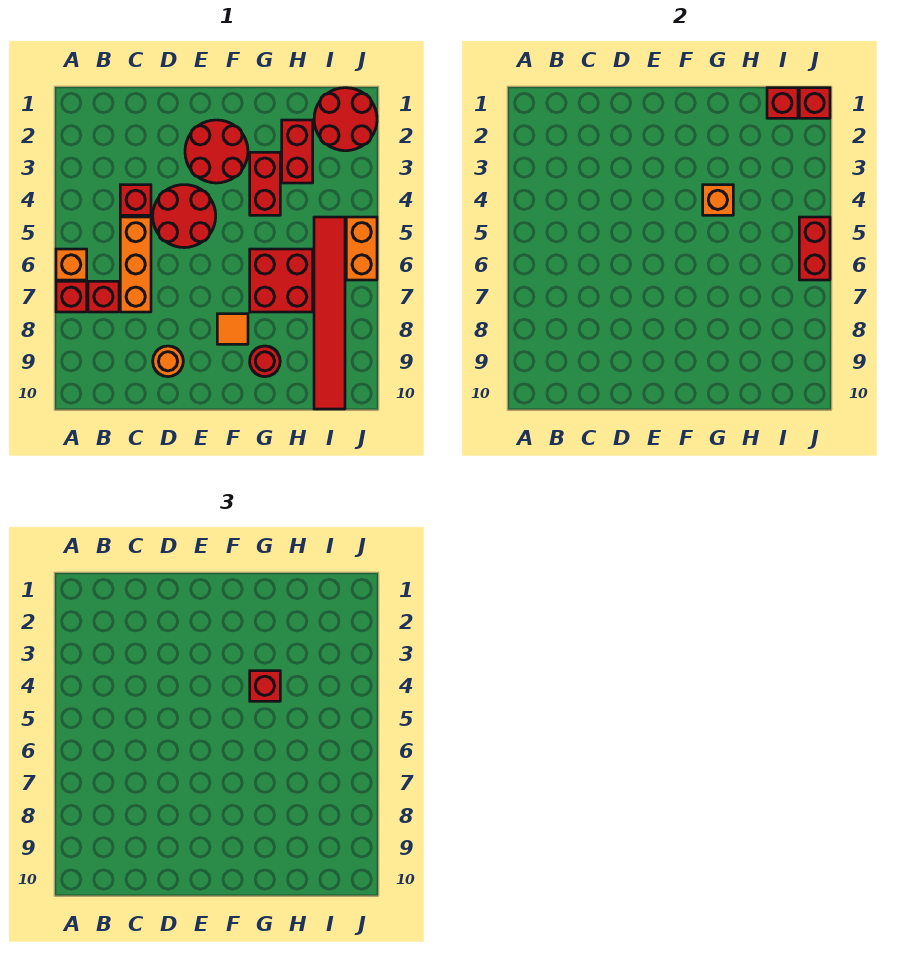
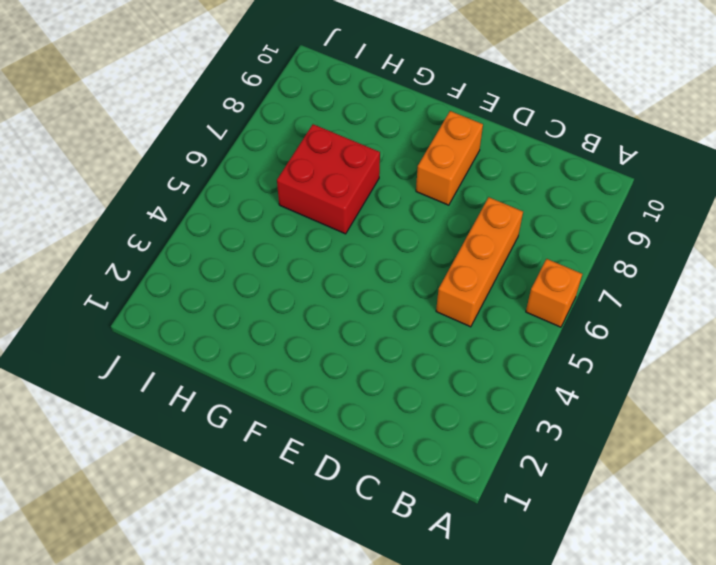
orange 1x2 brick [416,111,483,205] -> orange 1x2 brick moved to [346,217,377,280]
none -> red 1x1 brick [56,281,87,312]
none -> red 1x1 brick [88,281,119,312]
none -> red 1x1 brick [120,185,151,215]

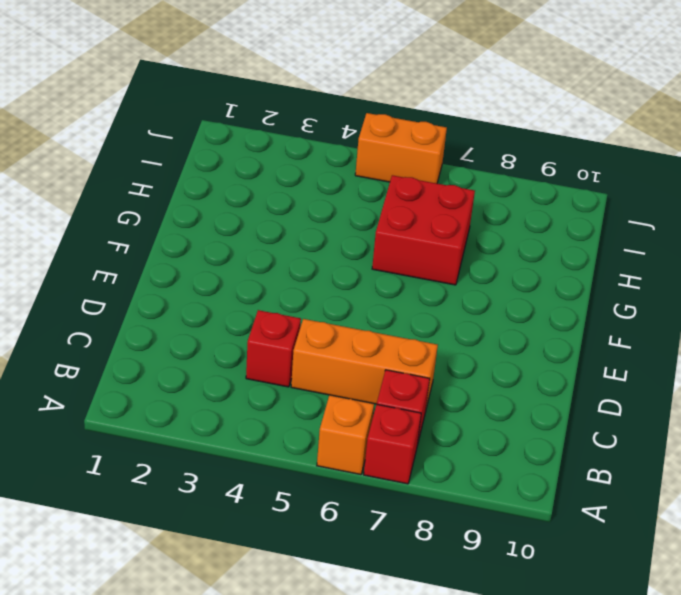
none -> red 2x2 round brick [153,185,216,248]
none -> orange 1x1 round brick [153,346,183,377]
none -> red 2x2 round brick [185,120,248,183]

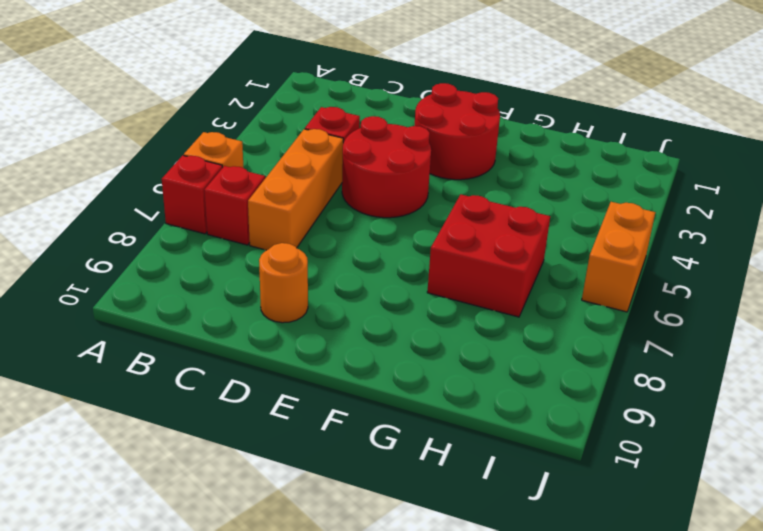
none -> orange 1x1 tile [217,314,248,344]
none -> red 1x2 brick [250,152,280,215]
none -> red 1x1 round brick [250,346,280,377]

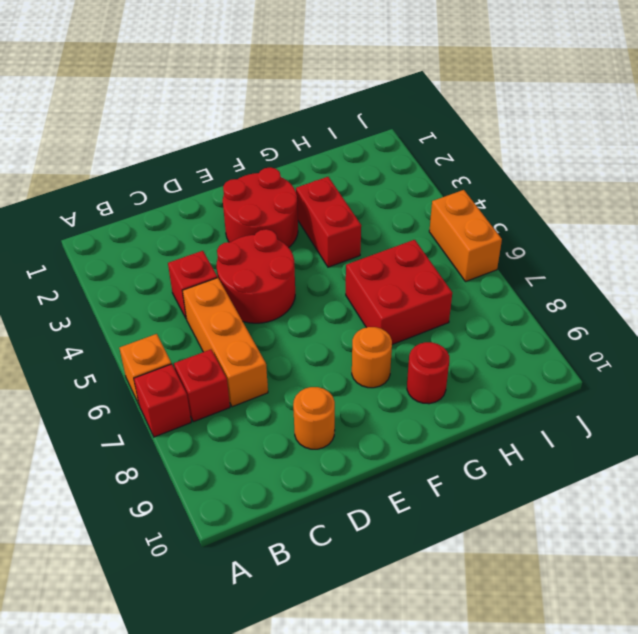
orange 1x1 round brick [352,327,392,388] -> orange 1x1 tile [217,314,248,344]
none -> red 1x2 brick [282,120,313,183]
none -> red 2x2 round brick [314,88,377,151]
none -> red 1x6 tile [314,217,345,409]

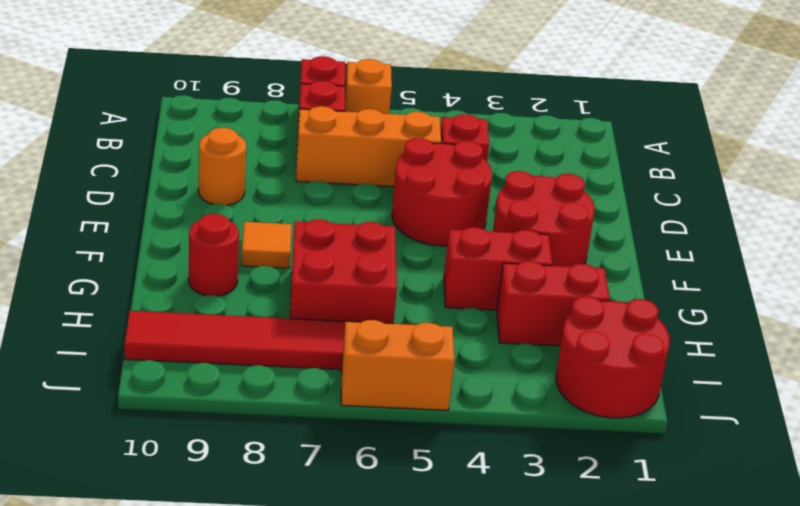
none -> orange 1x1 brick [703,185,733,215]
none -> red 1x1 brick [767,88,798,118]
none -> red 1x1 brick [799,88,830,118]

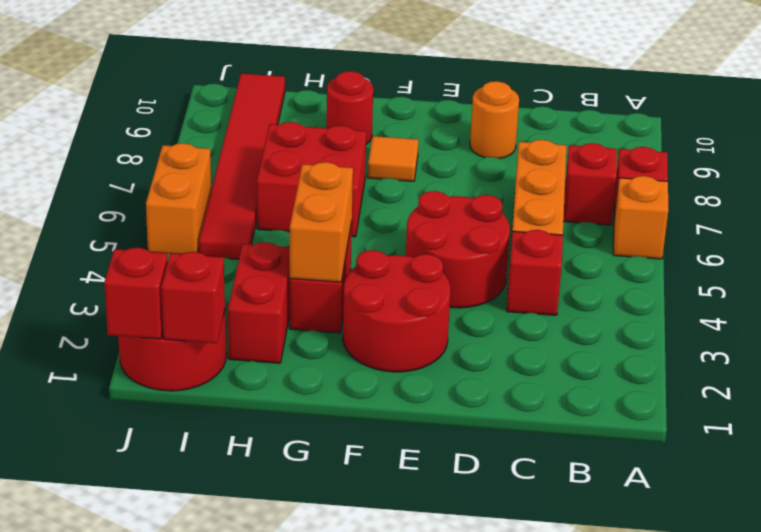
orange 1x2 brick [290,162,353,282] -> orange 1x1 brick [703,185,733,215]
none -> red 1x2 brick [799,217,830,280]
none -> red 1x1 brick [250,671,280,701]

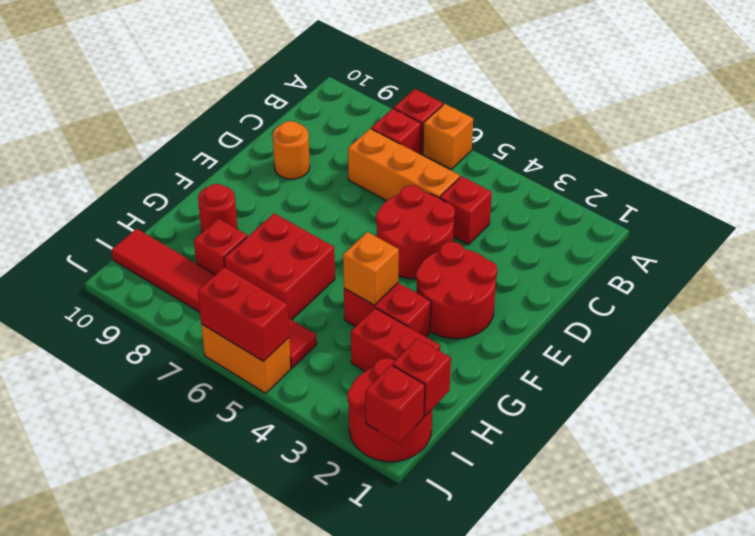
red 1x1 brick [194,219,247,275] -> red 1x1 brick moved to [250,671,280,701]
none -> orange 1x1 tile [217,314,248,344]

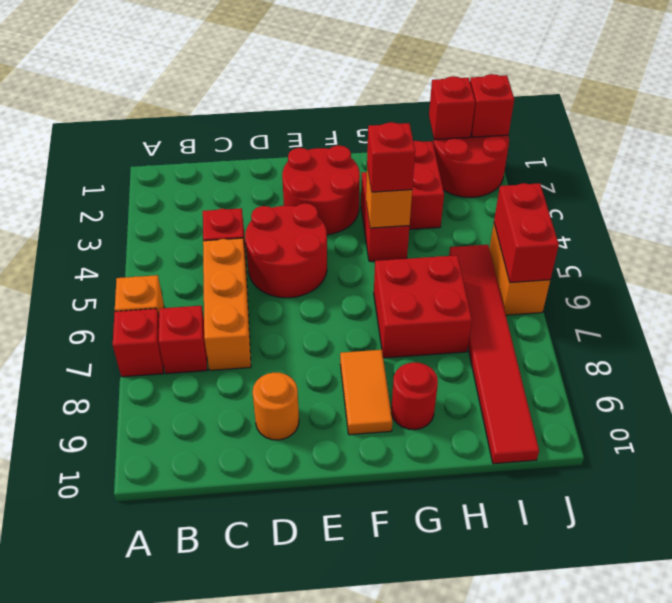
orange 1x2 tile [340,350,392,435] -> orange 1x1 tile [217,314,248,344]

